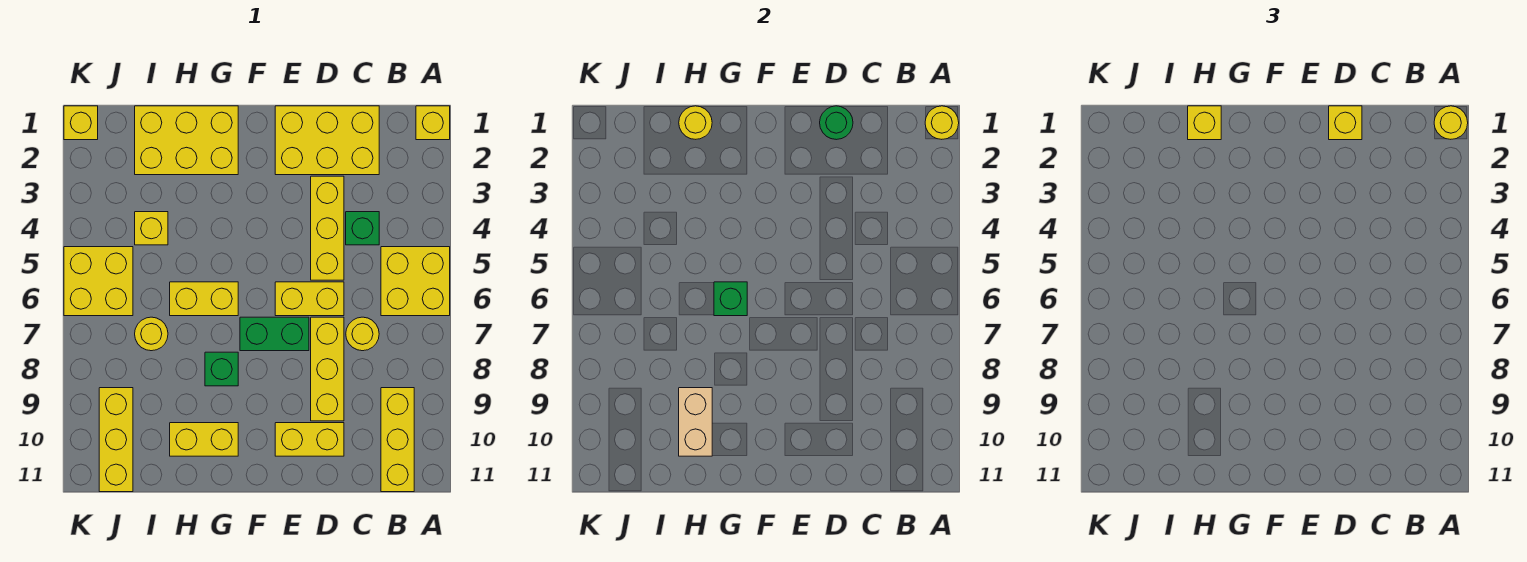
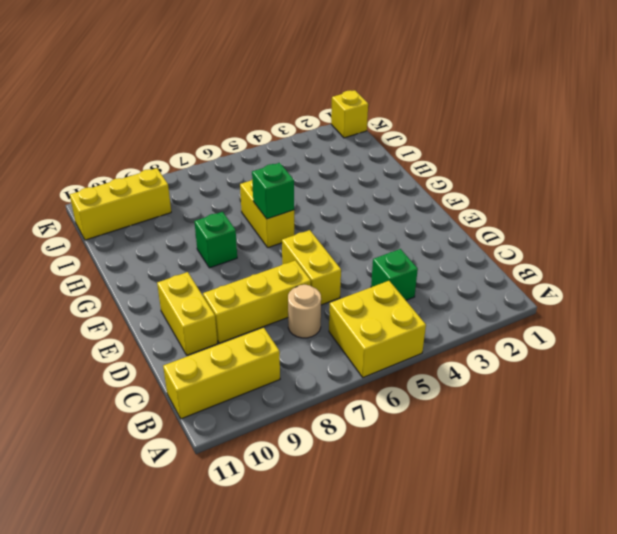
tan 1x1 round brick [288,285,321,338] -> yellow 1x1 round brick [346,317,379,351]
none -> yellow 1x1 brick [416,106,450,140]
none -> yellow 2x3 brick [275,106,379,175]
none -> yellow 1x3 brick [311,176,344,280]

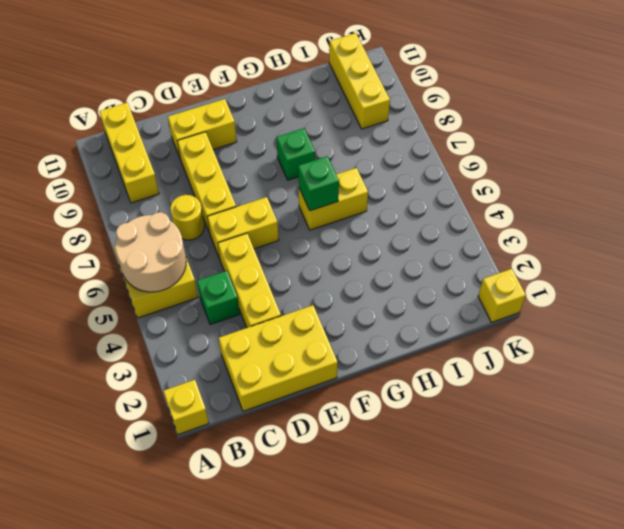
tan 2x2 round brick [115,212,186,292] -> none
none -> green 1x2 brick [240,317,309,351]
none -> yellow 2x3 brick [135,106,238,175]
none -> yellow 1x2 brick [170,423,238,456]

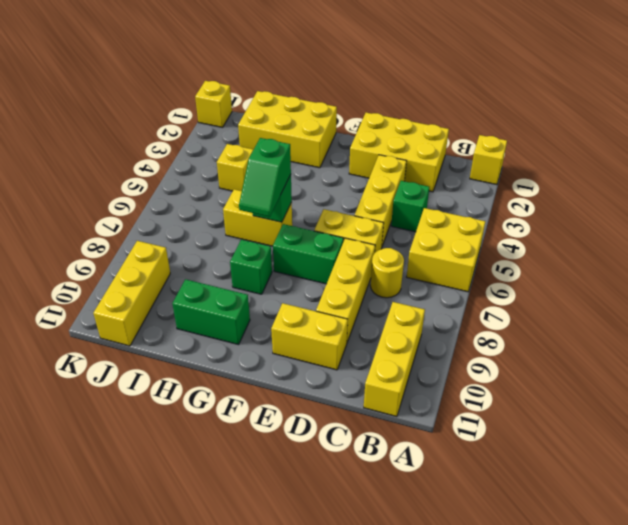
green 1x2 slope [239,138,291,217] -> none
green 1x2 brick [172,279,250,345] -> yellow 1x2 brick [170,423,238,456]
none -> yellow 1x1 round brick [135,317,168,351]
none -> yellow 2x2 brick [64,247,133,316]
none -> yellow 1x1 round brick [925,106,959,139]

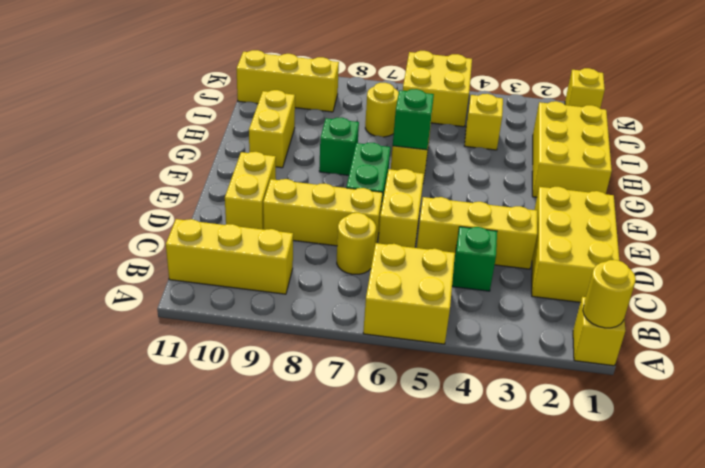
none -> green 1x1 round brick [820,106,853,140]
none -> yellow 1x1 round brick [679,106,712,139]
none -> tan 1x2 brick [679,388,712,456]

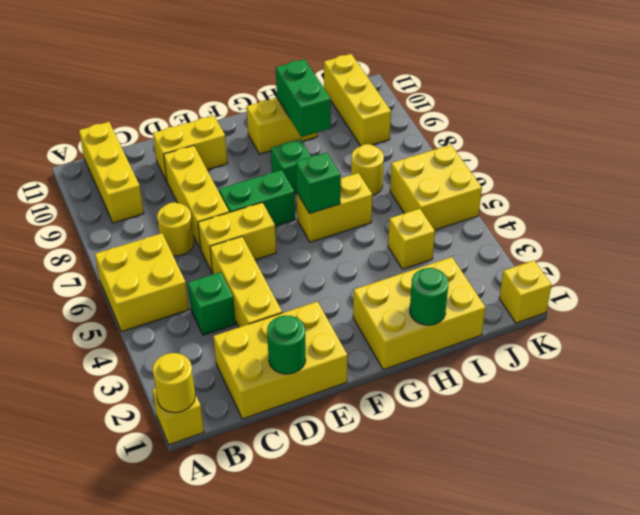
green 1x1 round brick [410,268,448,325] -> yellow 1x1 round brick [679,106,712,139]
green 1x2 brick [276,59,331,137] -> tan 1x2 brick [679,388,712,456]
none -> yellow 1x1 round brick [1434,106,1468,139]
none -> yellow 1x1 brick [1329,106,1362,140]
none -> yellow 1x1 brick [1188,106,1221,140]

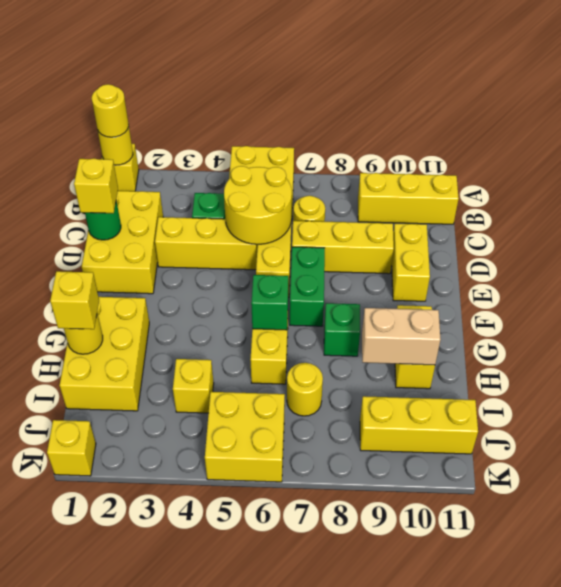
yellow 2x2 round brick [224,166,292,244] -> none

